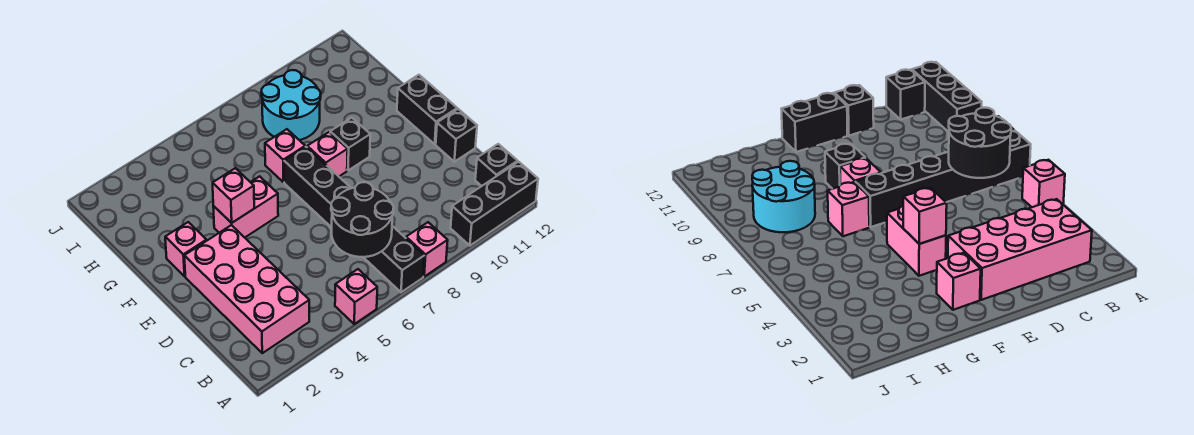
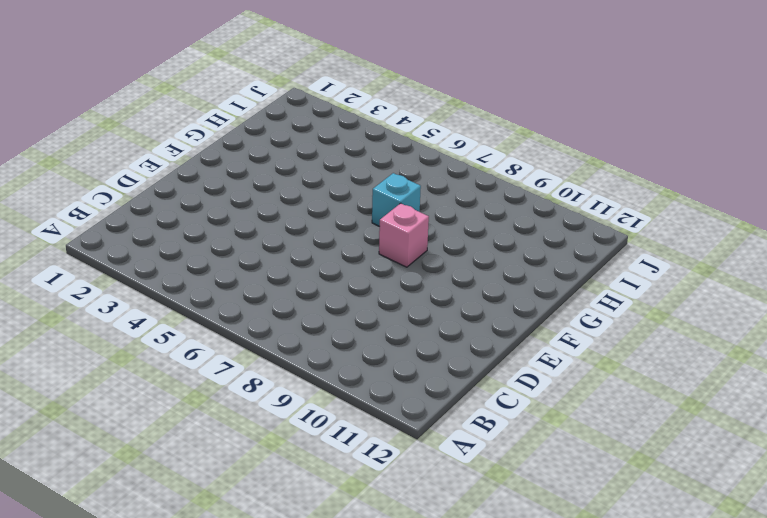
cyan 1x1 brick [372,173,421,226] -> pink 1x1 brick [265,129,305,182]
none -> pink 1x1 brick [335,269,377,324]
none -> black 1x6 brick [284,147,424,292]
none -> pink 1x1 brick [406,222,448,276]

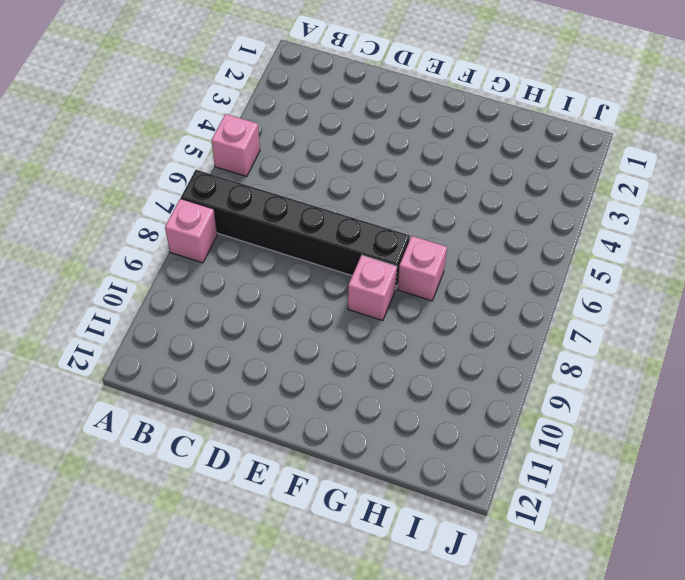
none -> black 1x3 brick [451,162,538,246]
none -> pink 2x4 brick [184,225,309,353]
none -> black 1x1 brick [475,144,518,186]

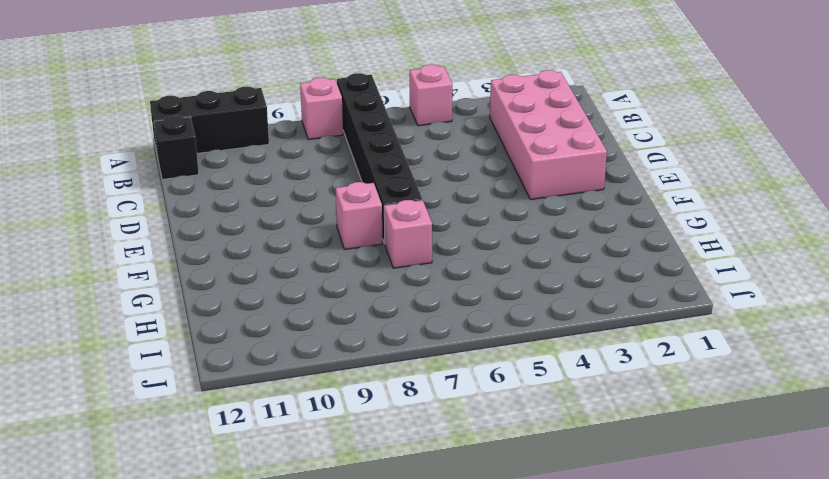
none -> black 1x1 brick [436,109,477,162]
none -> black 1x2 brick [397,75,457,144]
none -> pink 1x1 brick [165,222,207,276]

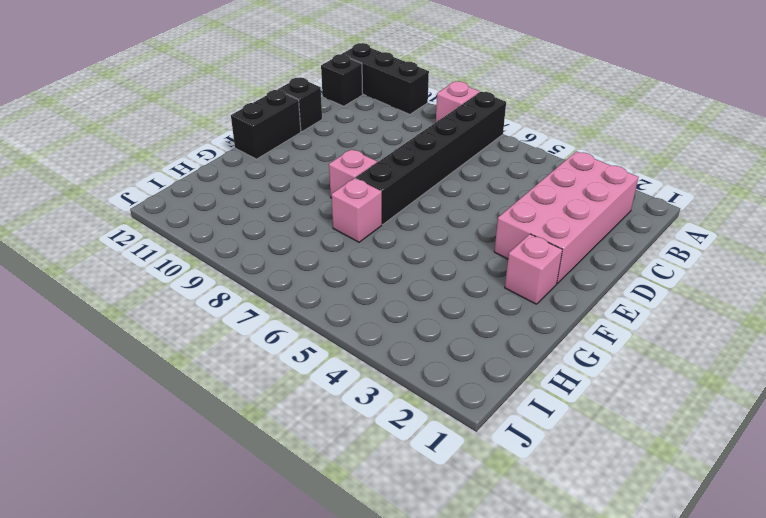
none -> pink 1x1 brick [335,269,377,324]
none -> pink 1x2 brick [213,176,278,237]
none -> black 1x1 brick [330,118,370,170]

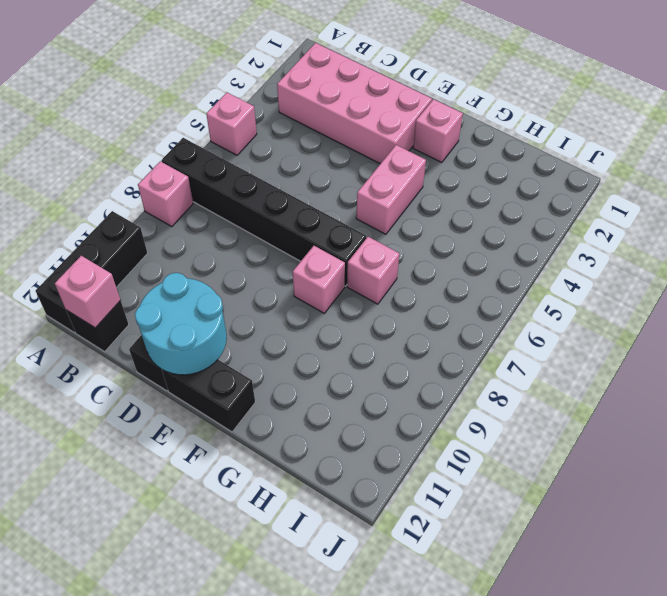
pink 1x1 brick [55,256,121,328] -> pink 1x1 brick moved to [213,168,254,223]
cyan 2x2 round brick [135,273,227,375] -> cyan 2x2 round brick moved to [261,70,321,140]
none -> black 1x1 brick [330,118,370,170]
none -> black 2x2 round brick [331,182,394,257]

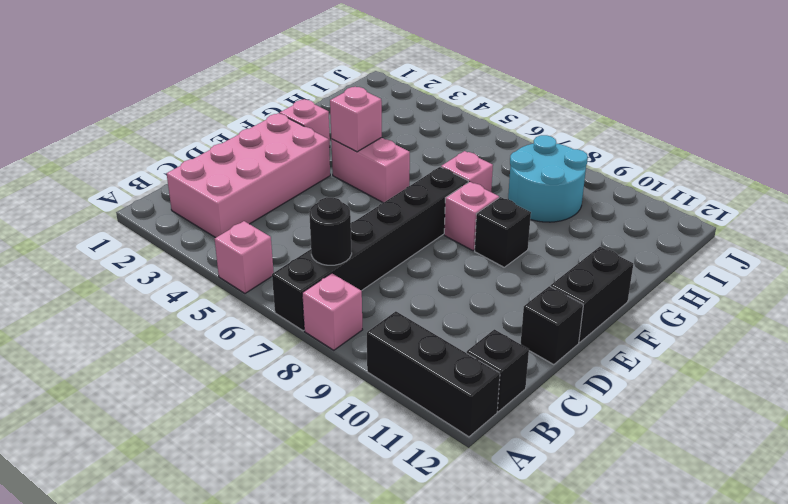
black 1x1 round brick [309,197,352,265] -> black 2x2 round brick [331,182,394,257]

